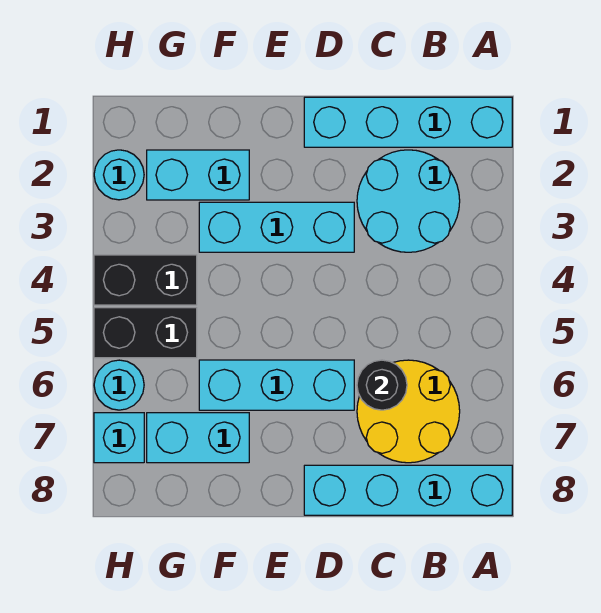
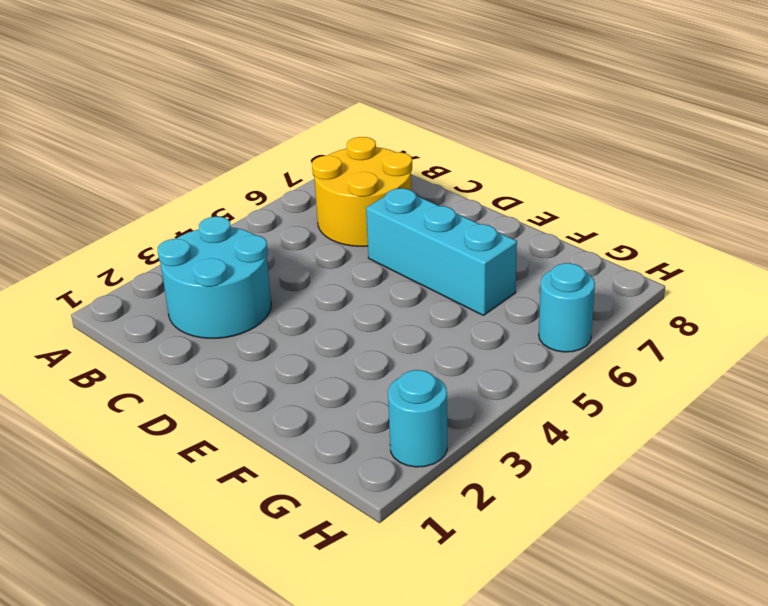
none -> cyan 1x4 brick [304,97,512,147]
none -> cyan 1x4 brick [304,465,512,515]
none -> cyan 1x3 brick [199,202,354,252]

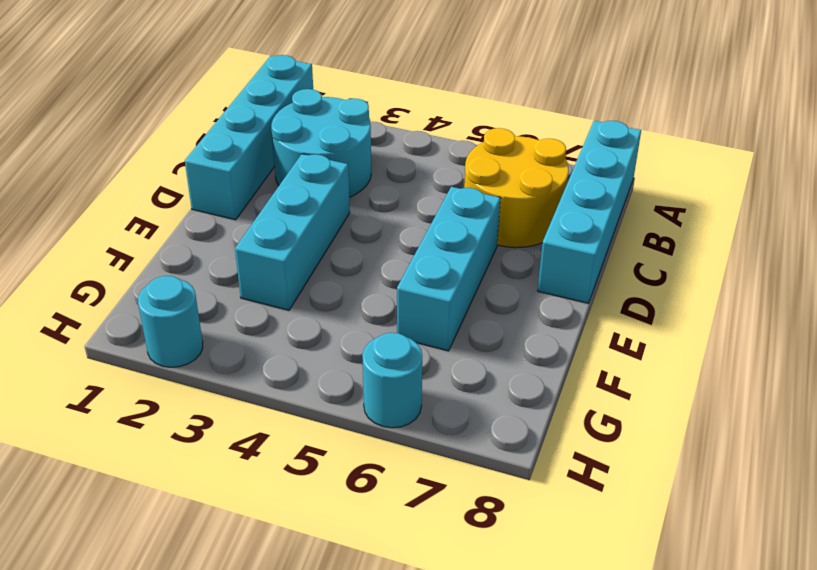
none -> cyan 1x2 brick [147,150,249,200]
none -> cyan 1x2 brick [147,413,249,463]
none -> black 1x2 brick [94,255,197,305]

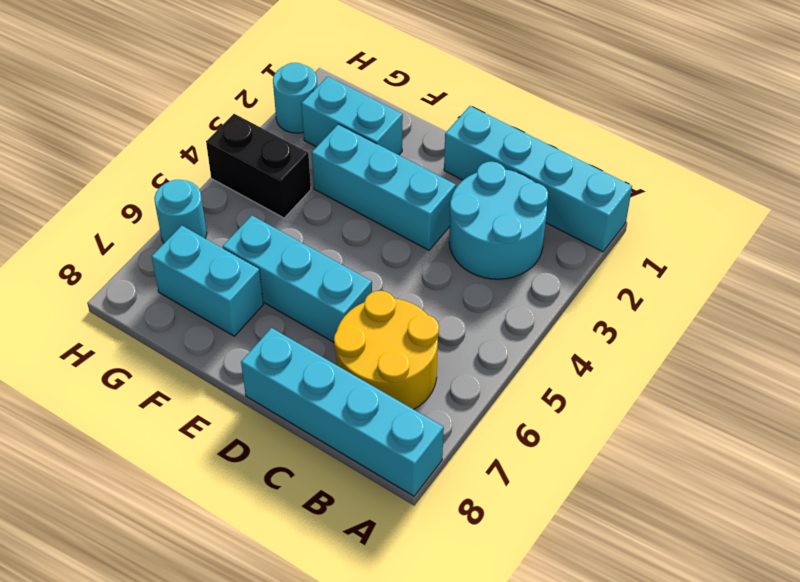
none -> black 1x2 brick [94,308,197,358]
none -> cyan 1x1 brick [94,413,144,463]
none -> black 1x1 round brick [357,360,407,410]

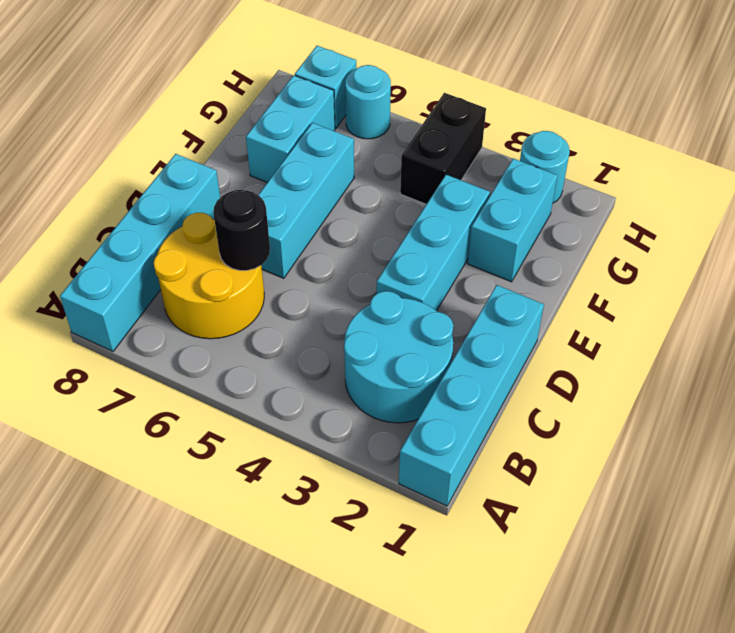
none -> black 1x2 brick [94,308,197,358]

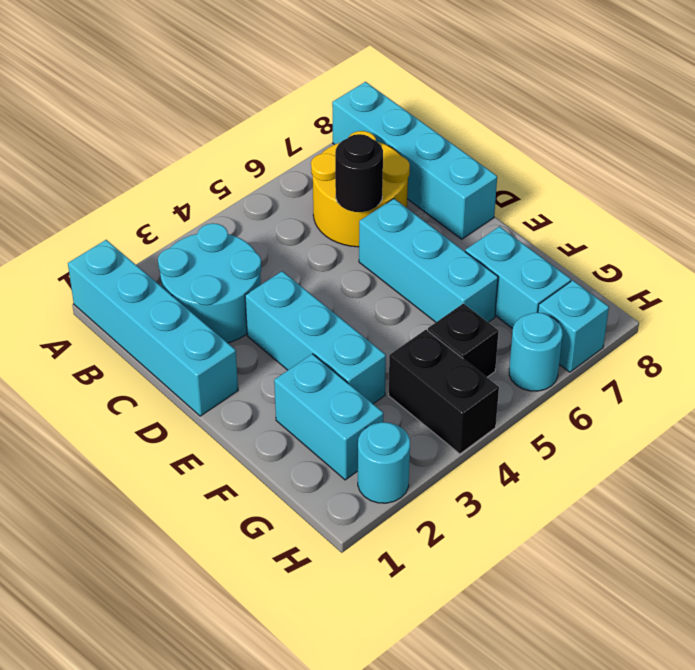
black 1x1 brick [428,303,499,377] -> black 1x2 brick [94,308,197,358]

